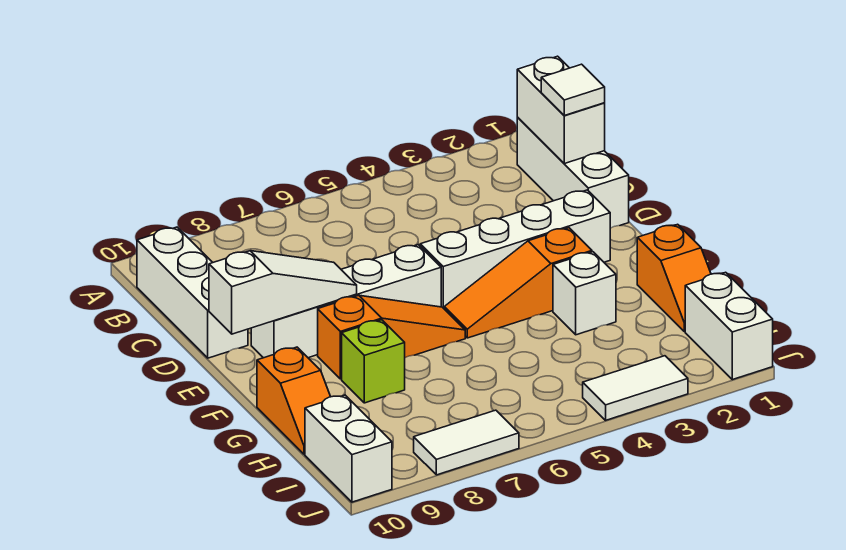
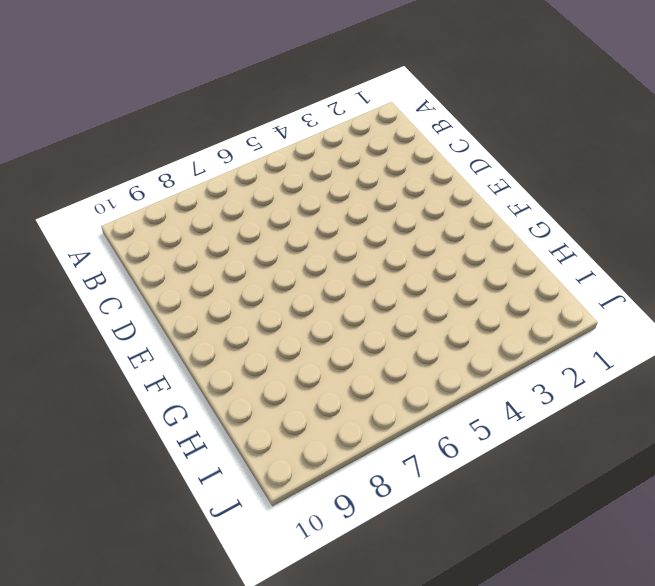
none -> white 1x3 brick [517,118,629,228]
none -> white 1x3 brick [137,227,248,358]
none -> white 1x4 brick [420,190,610,308]

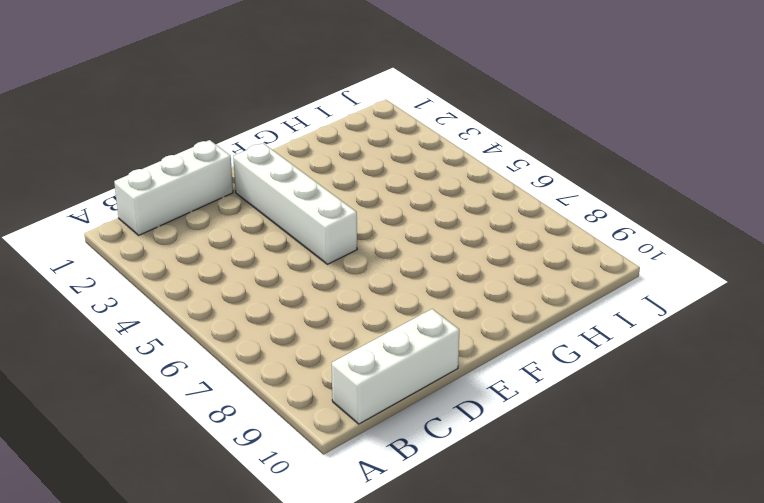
none -> white 1x4 brick [251,245,441,358]
none -> orange 1x3 slope [444,228,592,338]
none -> orange 1x3 slope [318,295,465,379]

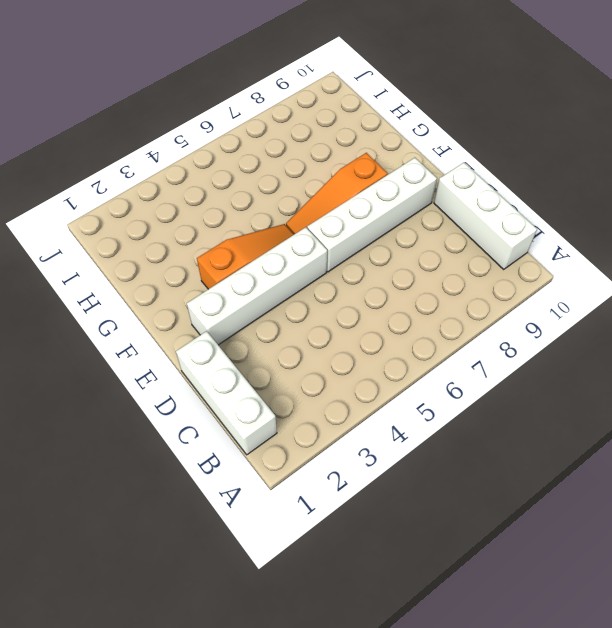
none -> orange 1x2 slope [637,224,711,332]
none -> white 1x1 brick [553,252,616,335]
none -> lime 1x1 brick [342,320,405,403]

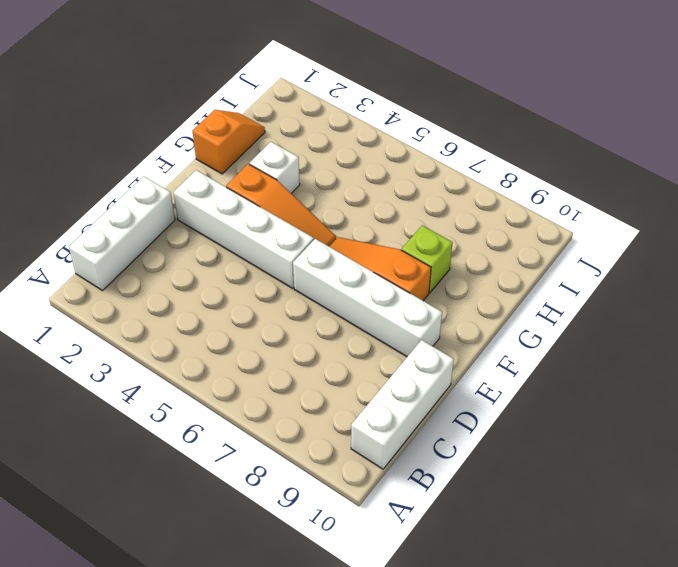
none -> orange 1x2 slope [257,347,331,454]
none -> white 1x2 brick [685,272,773,380]
none -> white 1x2 brick [305,395,392,502]

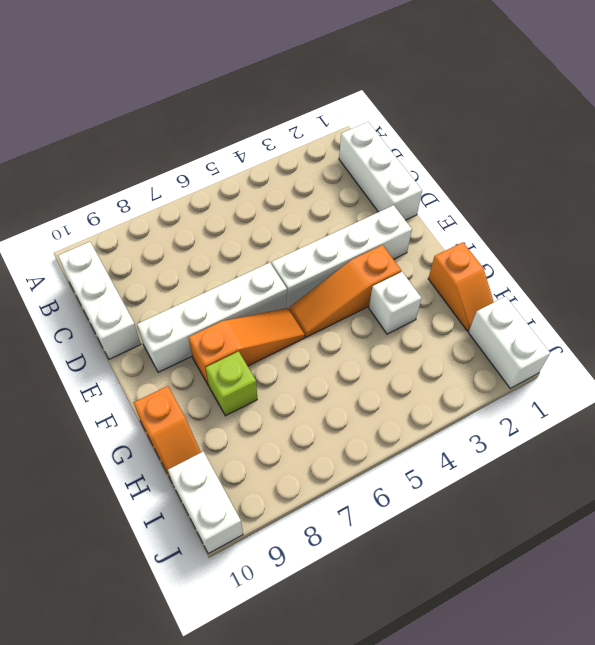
none -> white 1x2 tile [583,356,688,420]
none -> white 1x2 tile [414,410,519,475]
none -> white 1x2 brick [517,56,605,164]

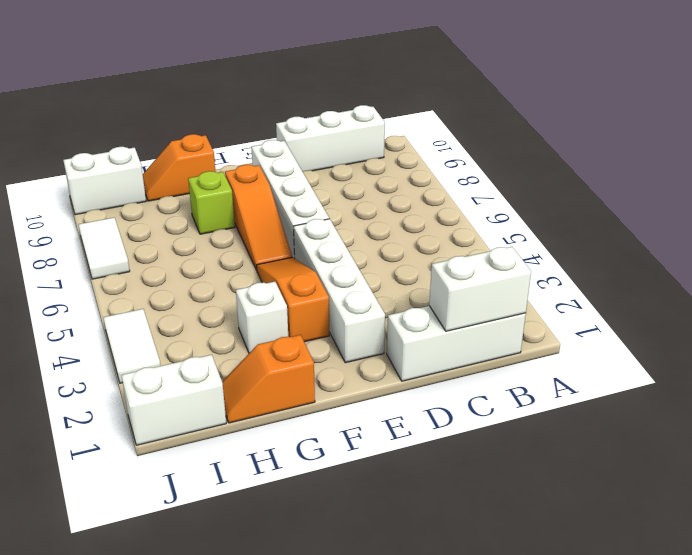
none -> white 1x3 slope [209,251,357,334]
none -> white 1x1 tile [541,64,605,115]

